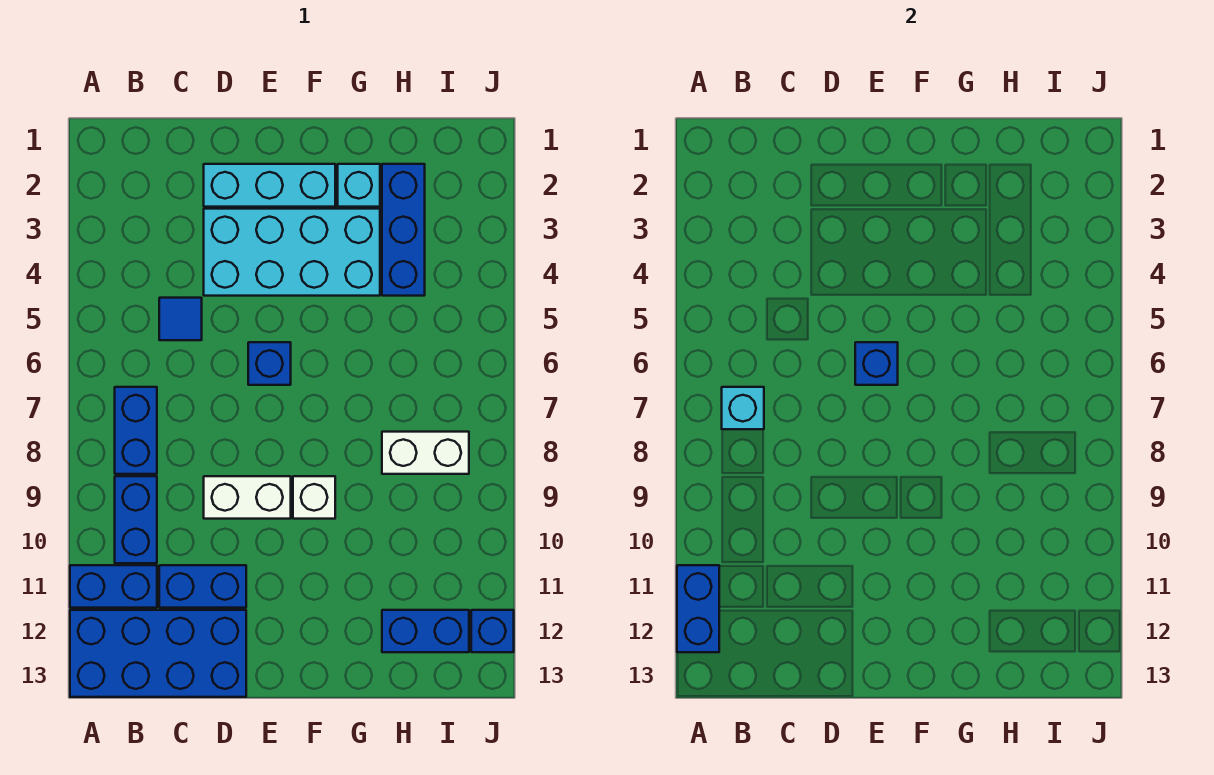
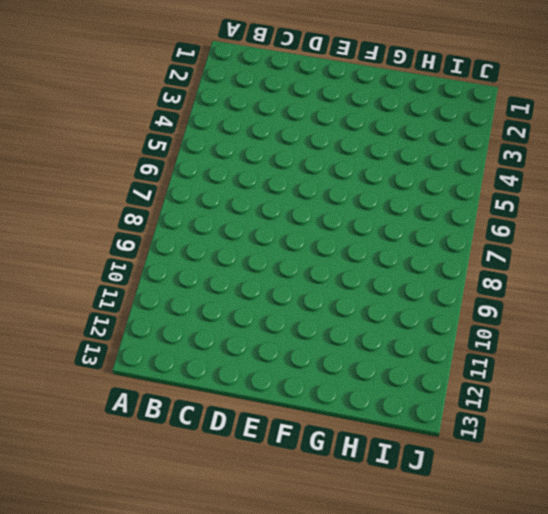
none -> blue 1x2 brick [70,565,157,608]
none -> blue 2x4 brick [70,610,246,697]
none -> blue 1x2 brick [115,387,157,474]

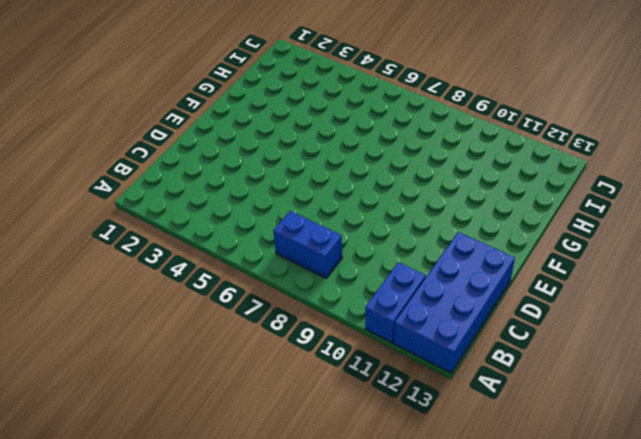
none -> blue 1x2 brick [115,476,157,563]
none -> blue 1x1 tile [159,298,202,340]
none -> blue 1x2 brick [159,565,246,608]

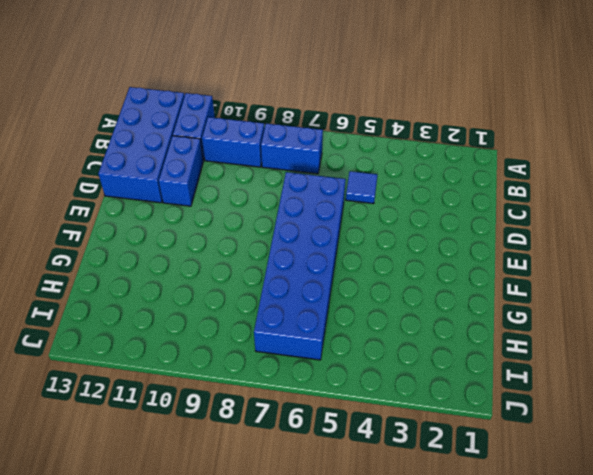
blue 2x6 brick [254,172,346,360] -> blue 1x1 brick [248,342,291,385]
none -> cyan 1x3 brick [204,164,335,207]
none -> cyan 2x4 brick [204,209,380,296]
none -> white 1x2 brick [204,476,291,519]

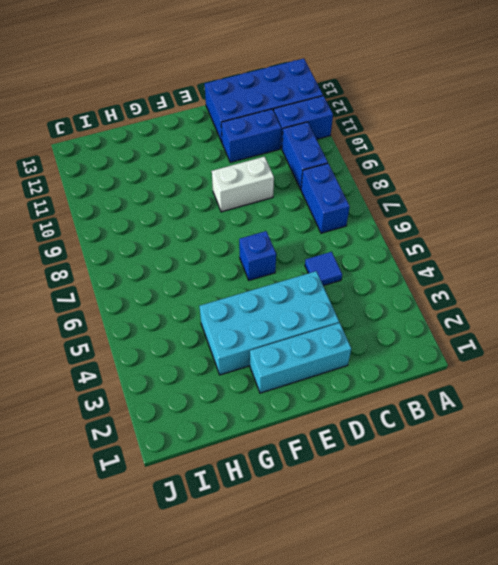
none -> white 1x1 brick [293,476,335,519]
none -> cyan 1x1 brick [338,164,380,207]
none -> blue 1x3 brick [382,164,425,296]

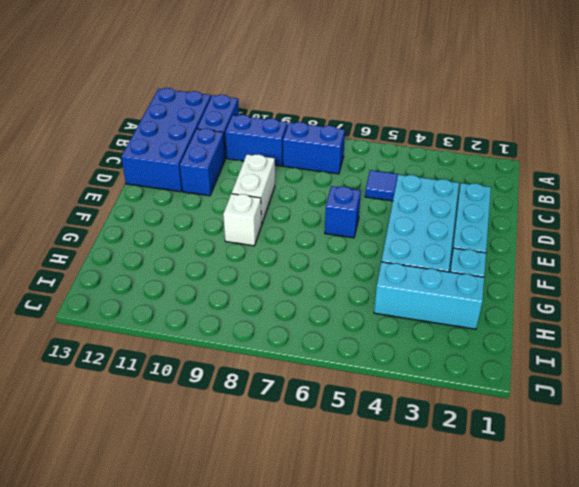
cyan 1x3 brick [374,262,484,329] -> blue 1x3 brick [382,164,425,296]
none -> white 1x2 brick [382,432,469,474]
none -> blue 1x2 brick [382,610,469,652]
none -> blue 1x1 brick [471,610,514,652]

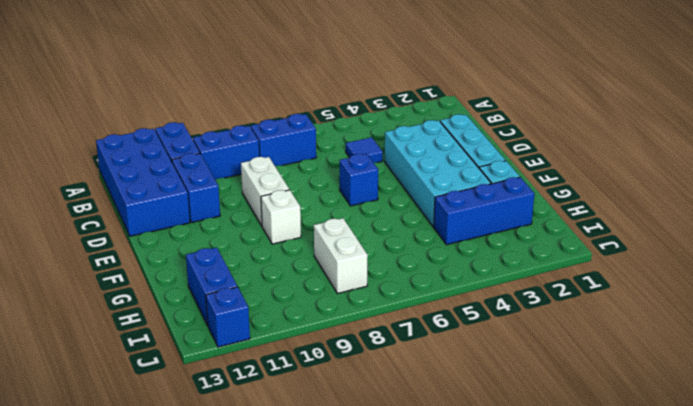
none -> blue 1x2 brick [677,565,719,652]
none -> cyan 1x1 brick [722,387,764,429]
none -> blue 1x1 brick [855,342,898,385]

